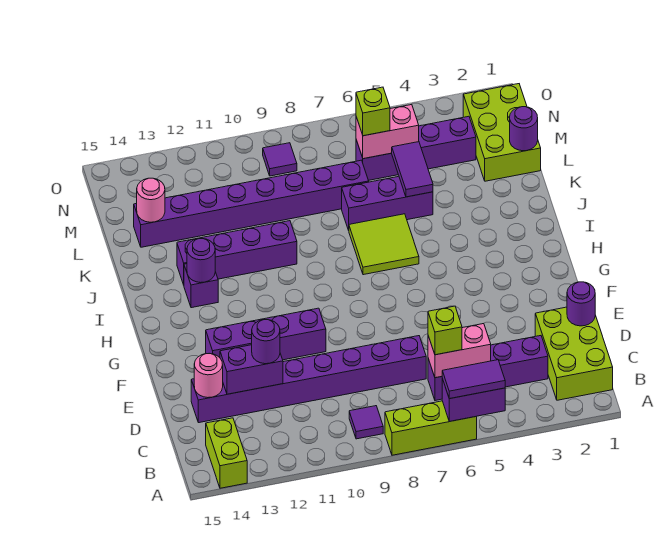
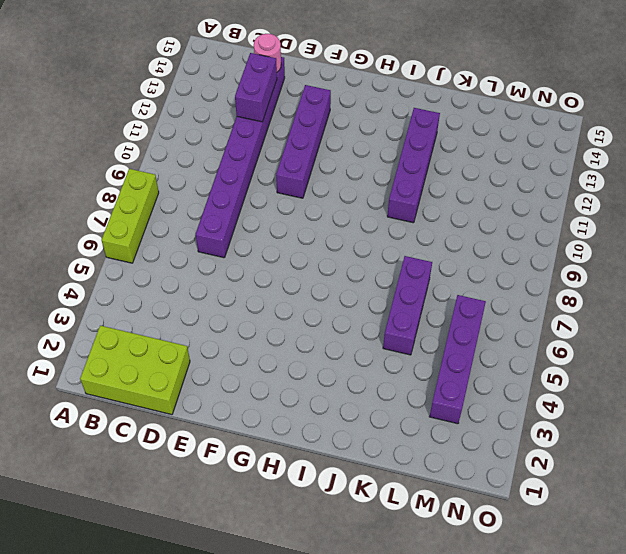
none -> lime 1x2 brick [206,418,247,488]
none -> purple 1x1 tile [349,406,383,439]
none -> purple 1x4 brick [428,336,548,401]

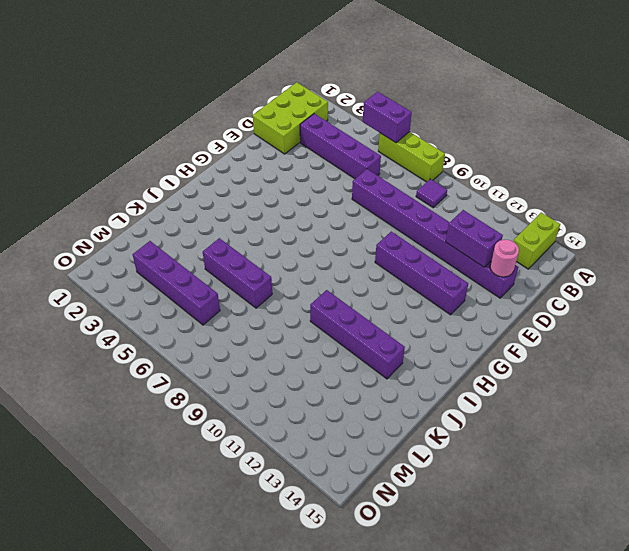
none -> lime 2x2 tile [349,214,419,275]
none -> purple 1x1 brick [184,264,218,308]
none -> lime 2x3 brick [463,84,541,181]

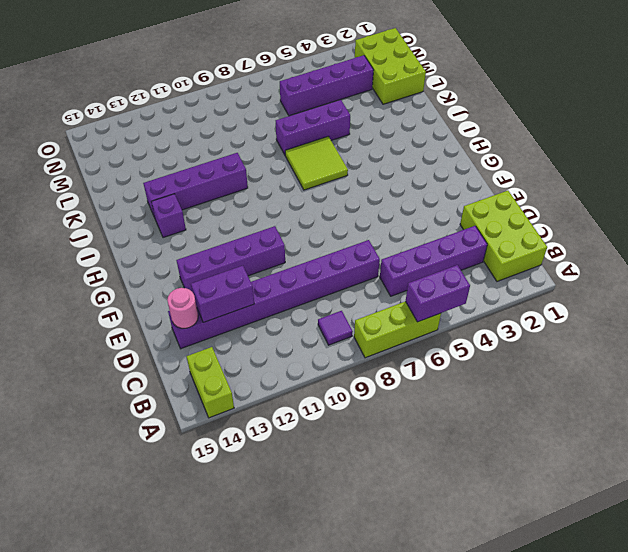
none -> purple 1x8 brick [134,160,369,247]
none -> purple 1x1 tile [263,143,297,176]
none -> pink 1x2 brick [428,324,491,378]

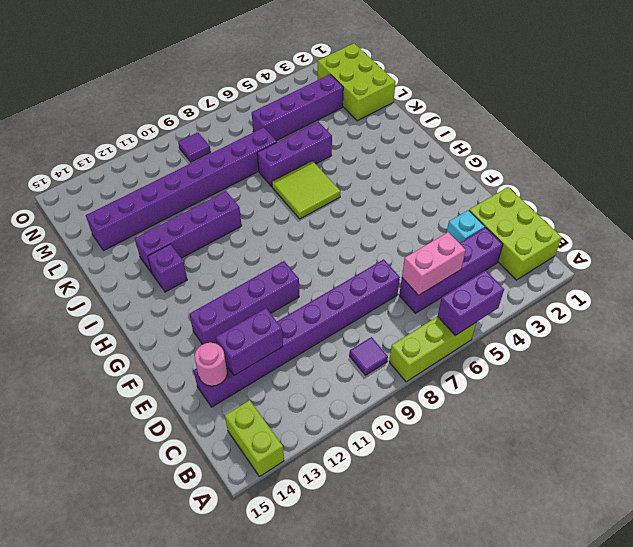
cyan 1x1 brick [447,210,485,243] -> none
none -> purple 1x1 round brick [567,282,595,326]
none -> purple 1x1 round brick [187,238,215,283]
none -> purple 1x2 tile [392,142,433,197]

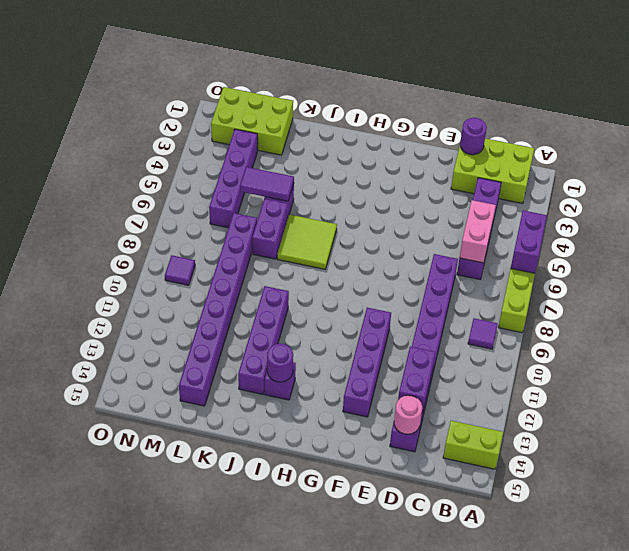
none -> purple 1x1 round brick [510,107,538,151]
none -> pink 1x1 round brick [137,178,165,222]
none -> pink 1x2 brick [356,104,419,159]

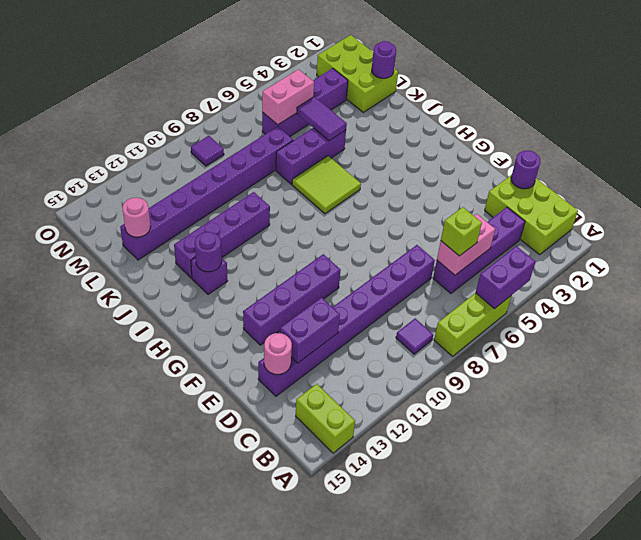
none -> purple 1x2 tile [442,360,505,399]
none -> purple 1x1 round brick [252,320,280,364]
none -> lime 1x1 brick [356,87,390,136]

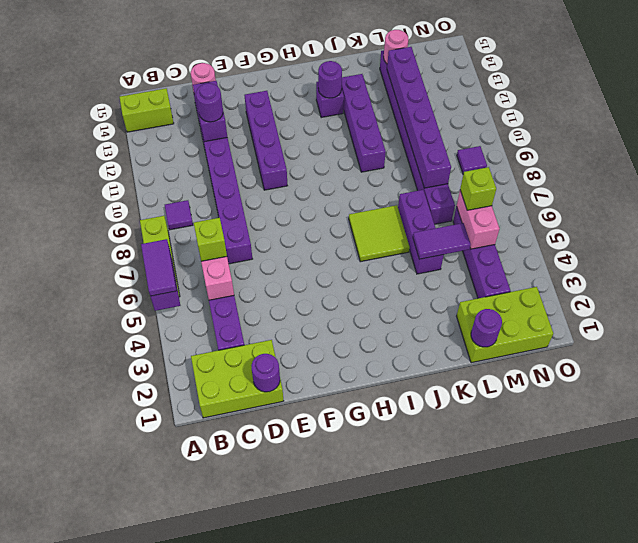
purple 1x6 brick [387,47,451,188] -> none

